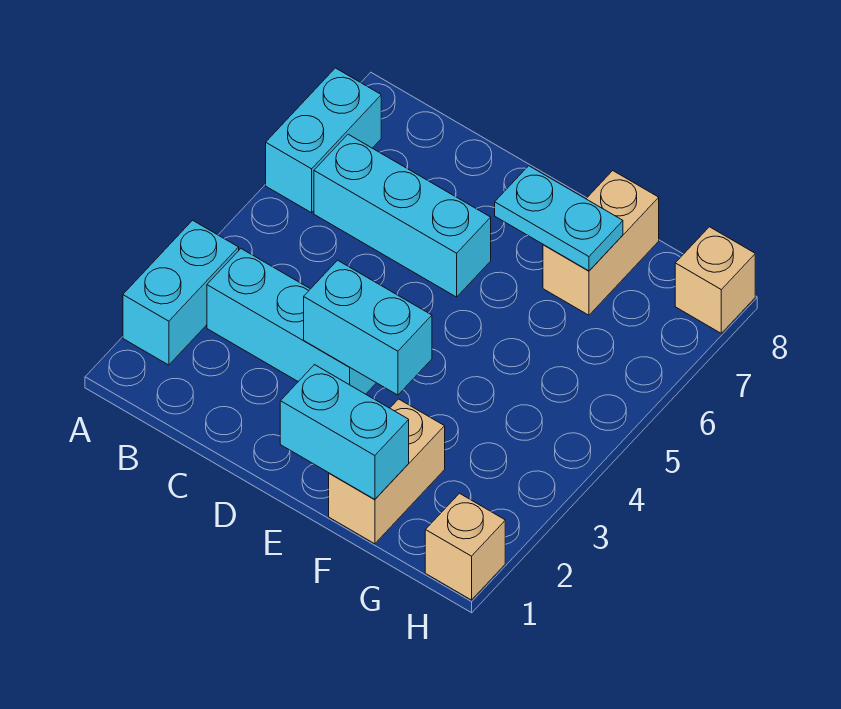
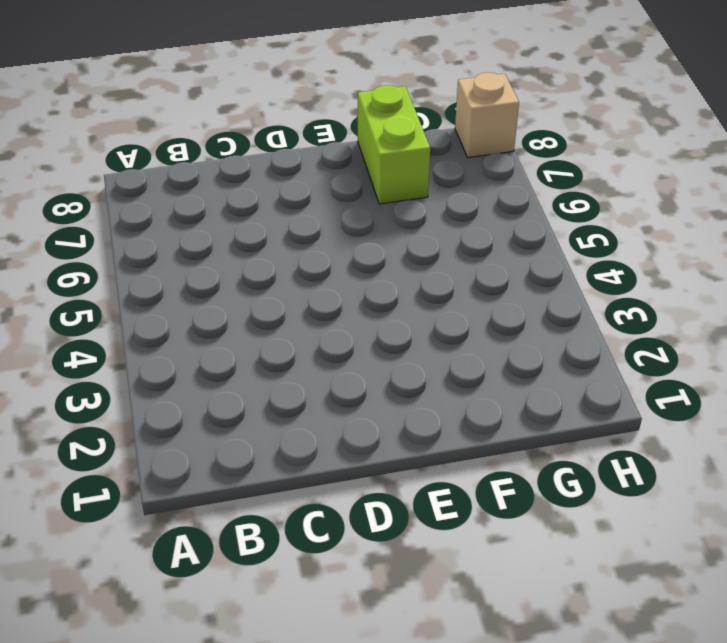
lime 1x2 brick [358,85,430,204] -> tan 1x2 brick [543,171,659,315]
none -> cyan 1x2 brick [123,220,239,365]
none -> cyan 1x2 brick [266,68,381,213]

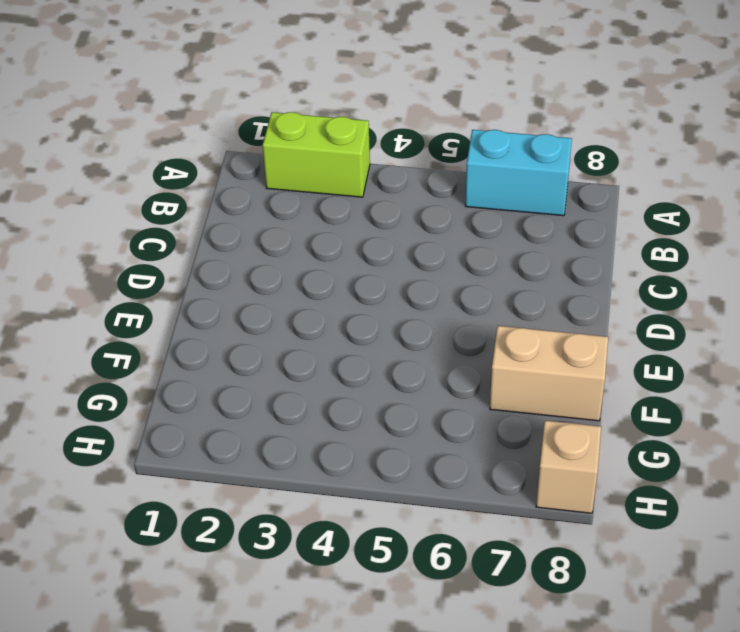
lime 1x2 brick [263,112,370,197] -> cyan 1x2 brick [123,220,239,365]
none -> cyan 1x3 brick [207,249,376,394]
none -> cyan 1x3 brick [314,134,491,297]

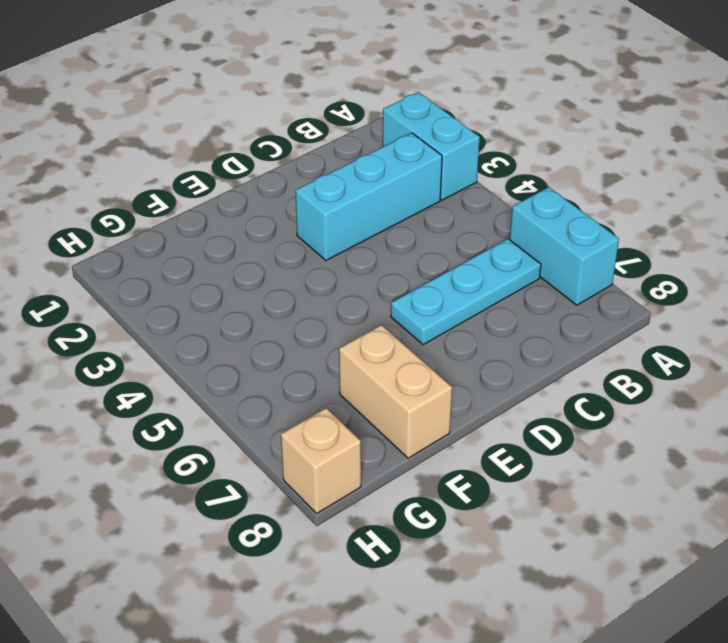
cyan 1x3 plate [391,239,541,345] -> cyan 1x3 brick [314,134,491,297]
none -> tan 1x2 brick [329,399,445,544]
none -> tan 1x1 brick [425,493,505,600]

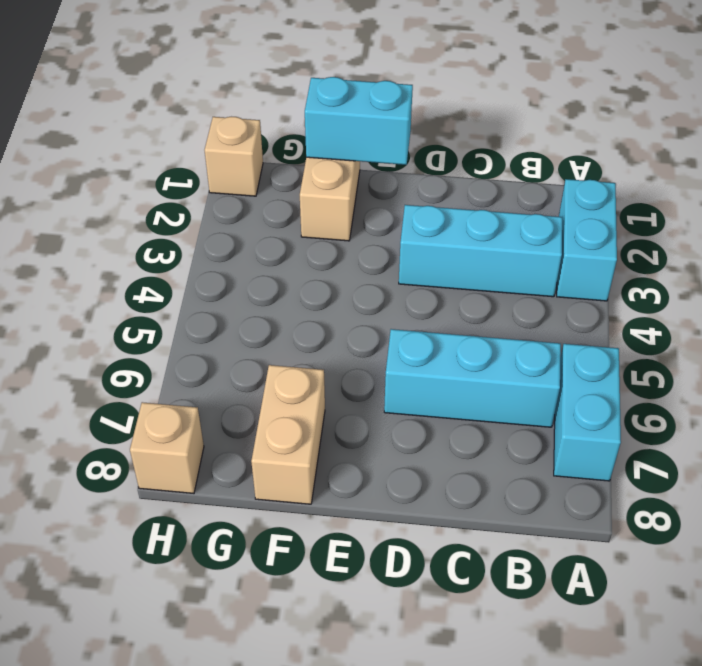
none -> cyan 1x2 brick [304,260,432,395]
none -> cyan 1x2 plate [495,166,623,271]

